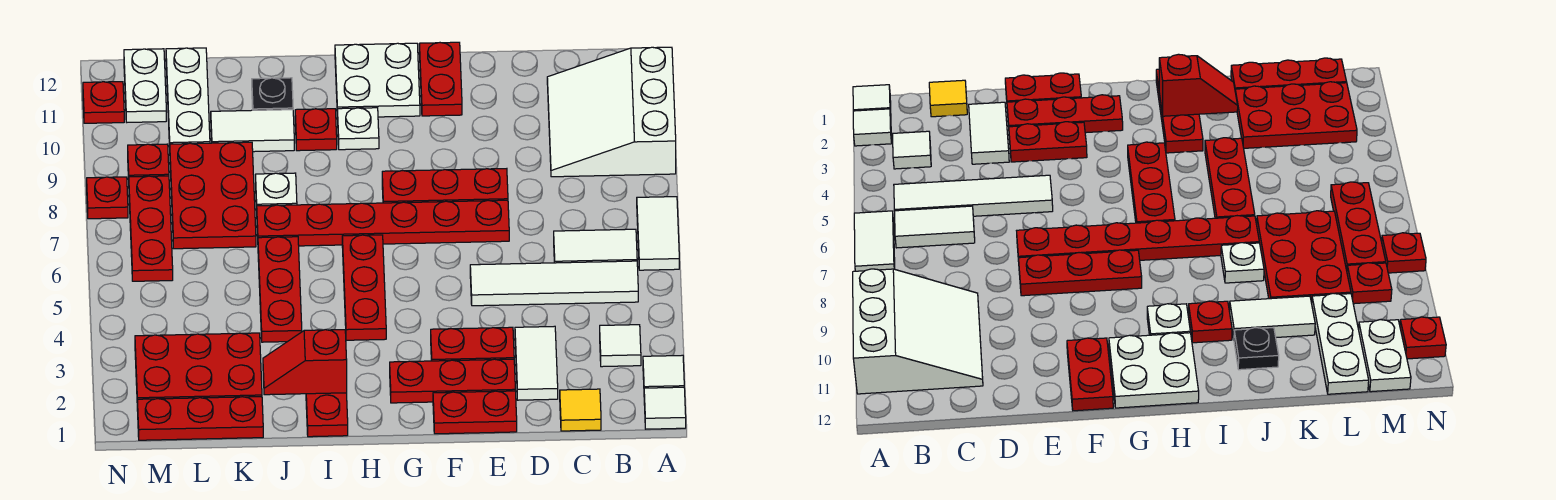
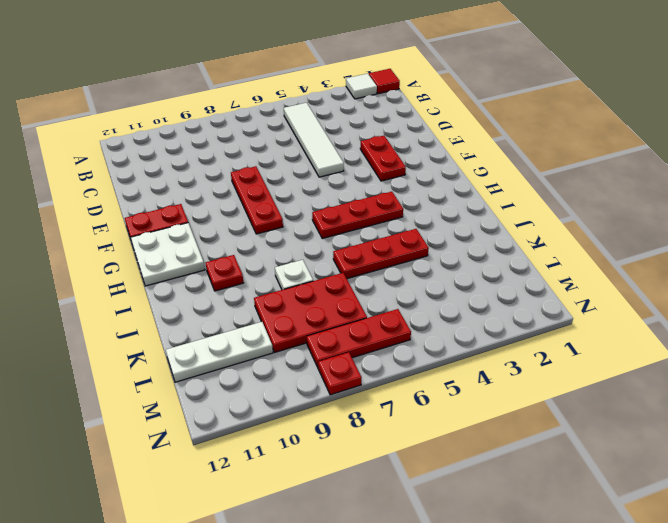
red 1x1 tile [369,69,400,94] -> white 1x1 tile [644,387,686,429]
none -> white 1x2 tile [637,197,679,270]
none -> white 3x3 slope [547,47,676,177]
none -> white 1x1 tile [600,325,641,367]
none -> white 1x2 tile [554,229,637,263]

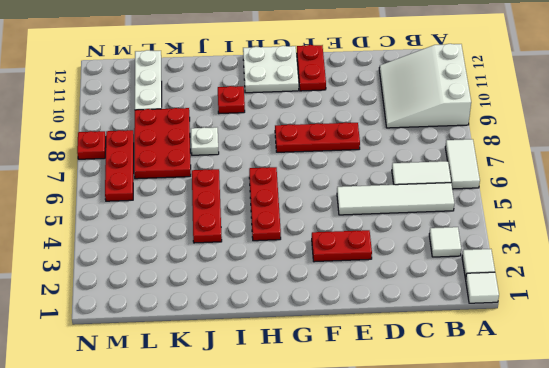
none -> yellow 1x1 tile [560,389,601,431]
none -> white 1x2 tile [515,326,558,400]
none -> red 1x2 plate [433,391,517,434]
none -> red 1x3 plate [390,359,515,403]

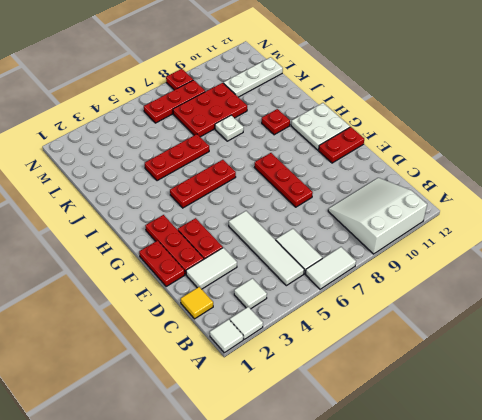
none -> red 1x6 plate [257,200,509,246]
none -> white 1x1 plate [337,108,379,150]
none -> red 1x3 plate [306,393,348,437]
none -> white 1x2 tile [211,110,294,152]

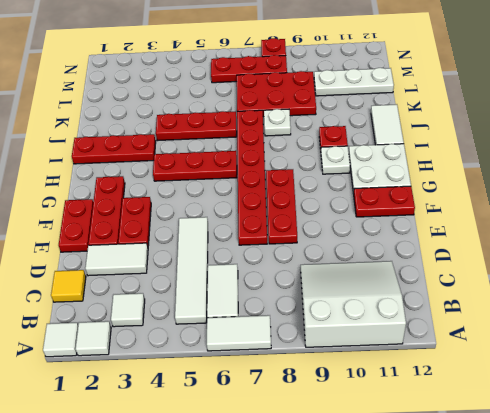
white 1x2 tile [371,104,404,145] -> white 1x2 tile moved to [211,110,294,152]
none -> black 1x1 plate [252,78,293,110]
none -> red 1x3 plate [137,397,263,440]
none -> red 2x3 plate [135,333,262,399]
none -> red 1x1 plate [128,144,169,179]

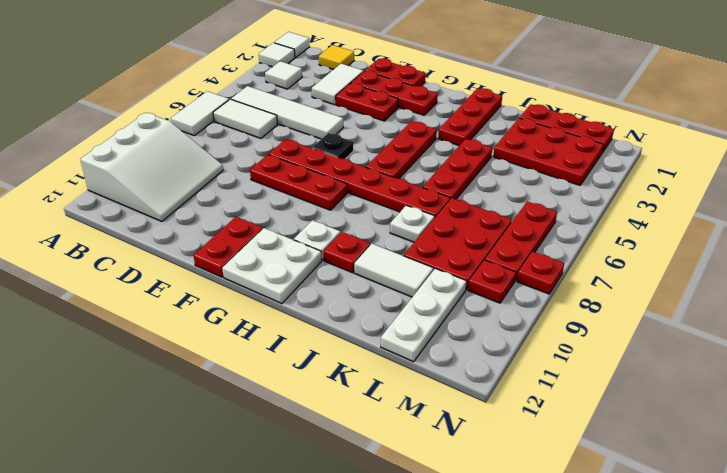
black 1x1 plate [312,133,353,159] -> black 1x1 plate moved to [252,78,293,110]
none -> white 1x2 plate [124,49,166,122]
none -> red 1x1 plate [83,82,124,123]
none -> red 1x2 slope [263,330,347,395]

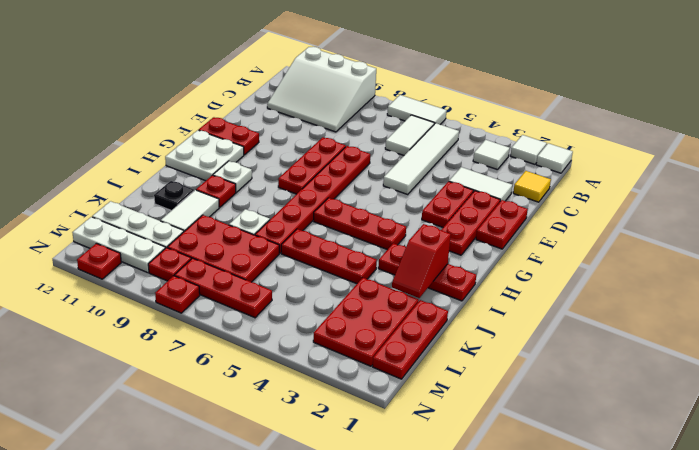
white 1x3 plate [72,217,165,273] -> white 1x2 plate [124,49,166,122]

